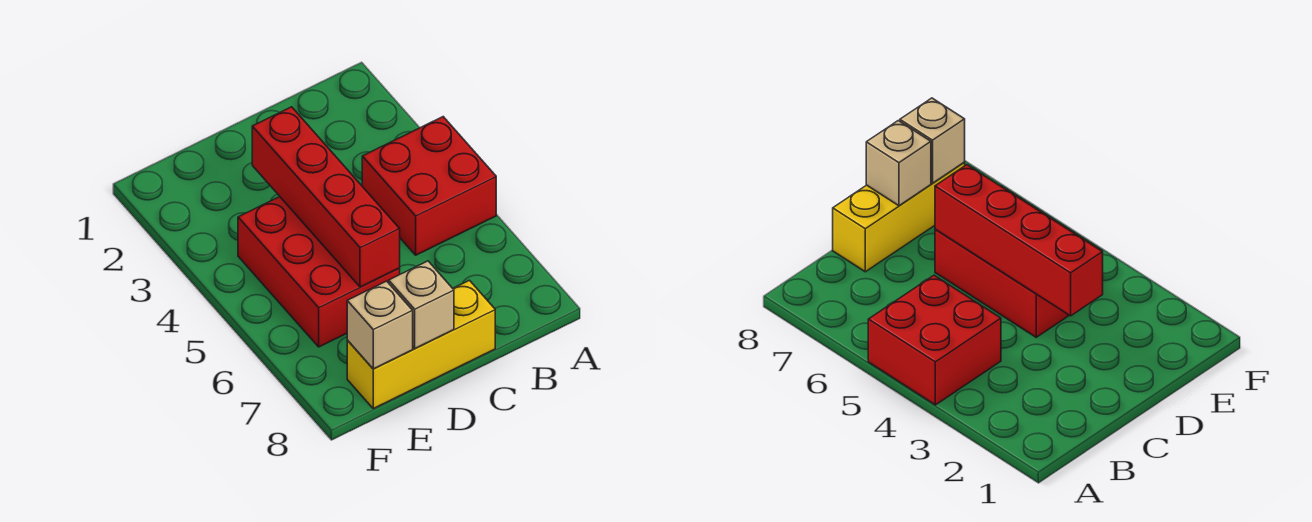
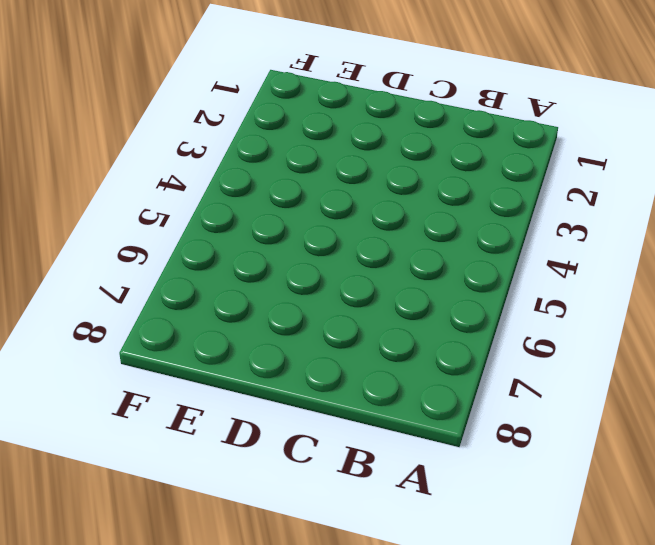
none -> red 2x2 brick [362,117,496,255]
none -> yellow 1x3 brick [347,280,495,409]

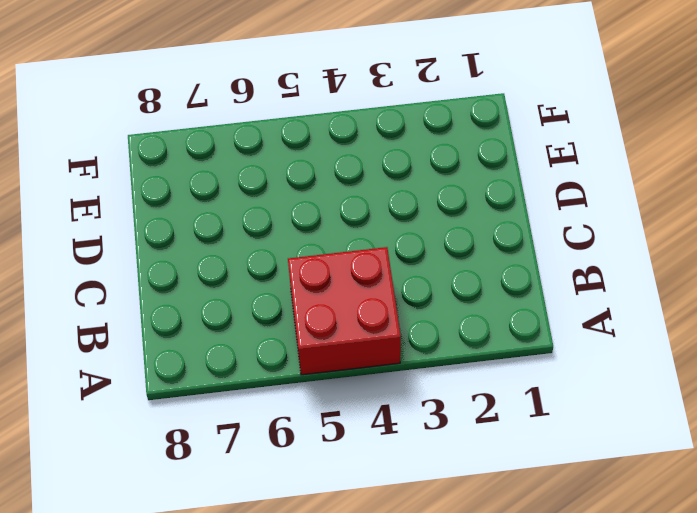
none -> yellow 1x3 brick [347,280,495,409]
none -> red 2x3 brick [238,197,400,347]

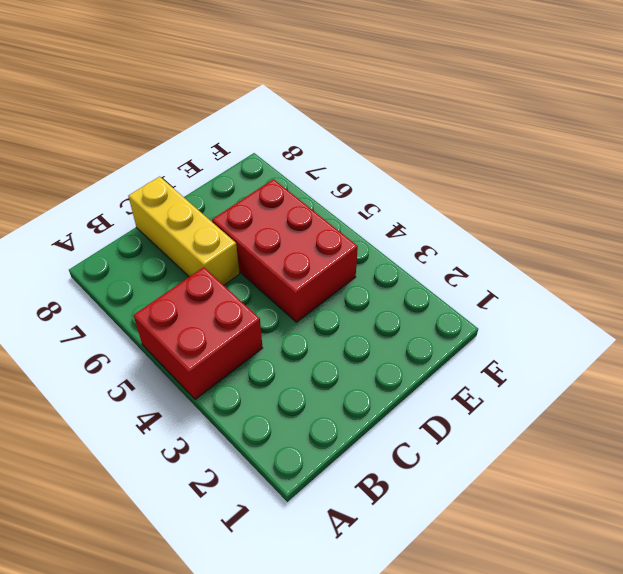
yellow 1x3 brick [128,176,240,285] -> yellow 1x3 brick turned to [347,280,495,409]
none -> red 1x4 brick [252,107,400,287]
none -> tan 1x1 brick [389,261,454,349]

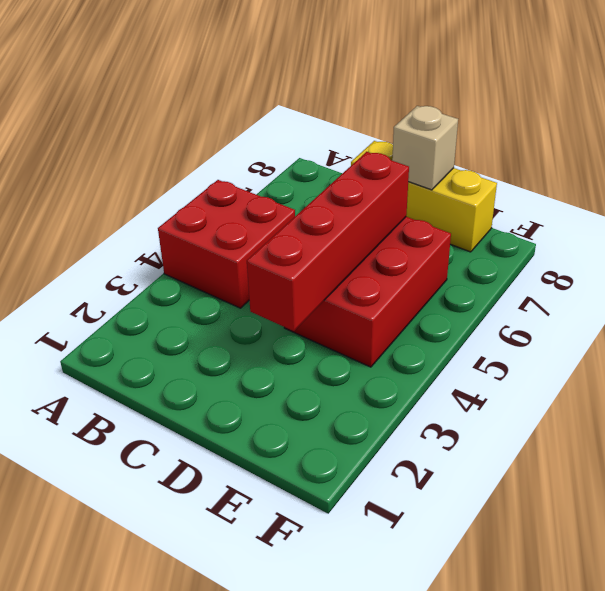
none -> tan 1x1 brick [347,281,413,369]

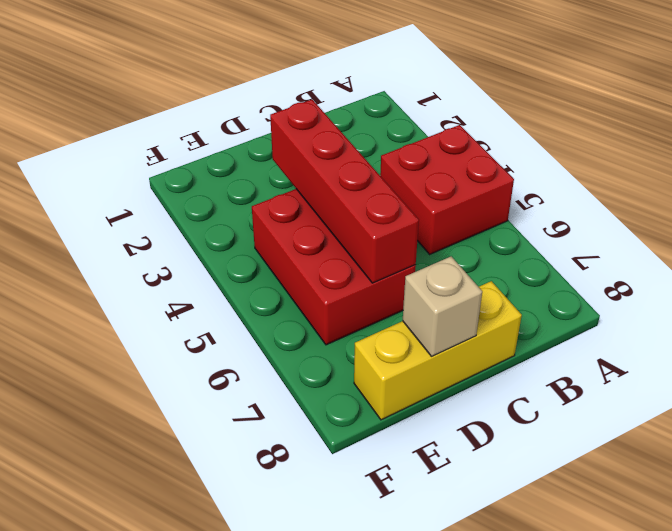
none -> tan 1x1 brick [347,281,413,369]

